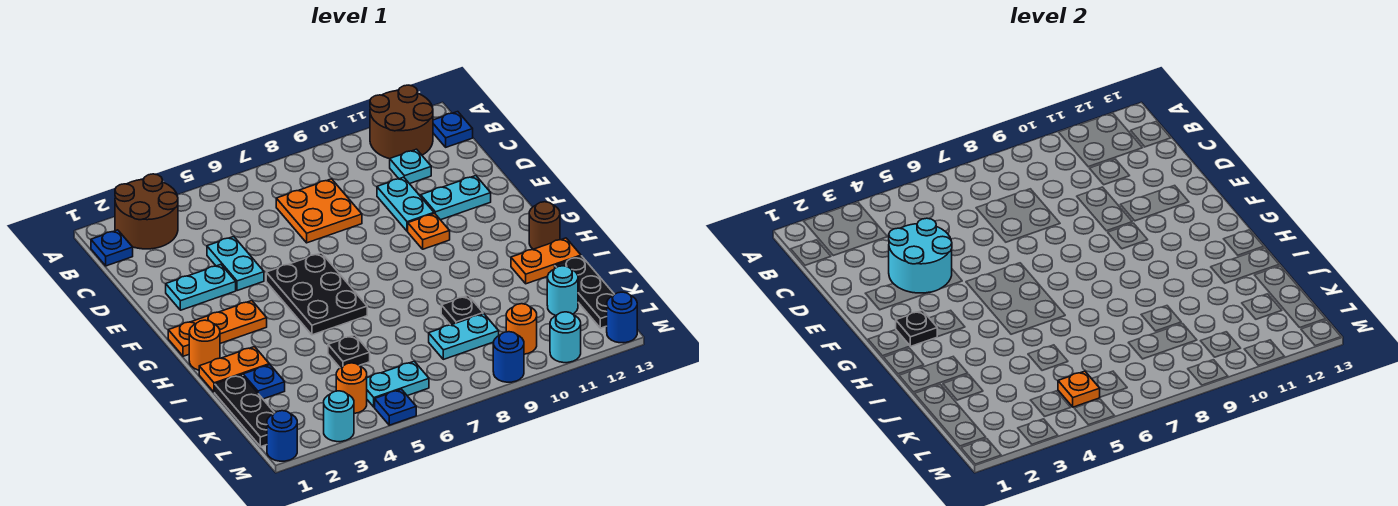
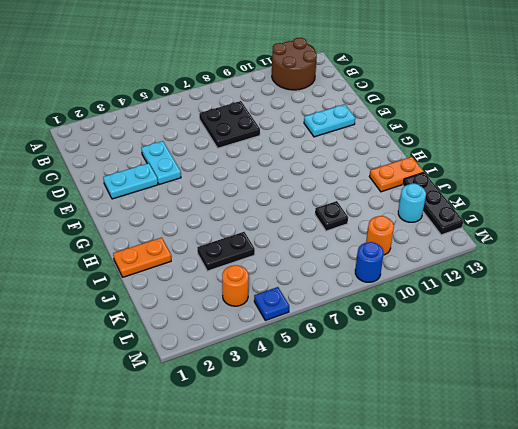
black 2x2 plate [199,101,260,148] -> orange 2x2 plate [276,179,362,243]
black 1x2 plate [197,232,255,271] -> black 1x1 plate [328,335,370,368]
none -> brown 2x2 round brick [115,174,178,249]
none -> blue 1x1 plate [91,230,133,266]
none -> blue 1x1 plate [433,112,473,147]
none -> cyan 1x1 plate [390,149,431,184]

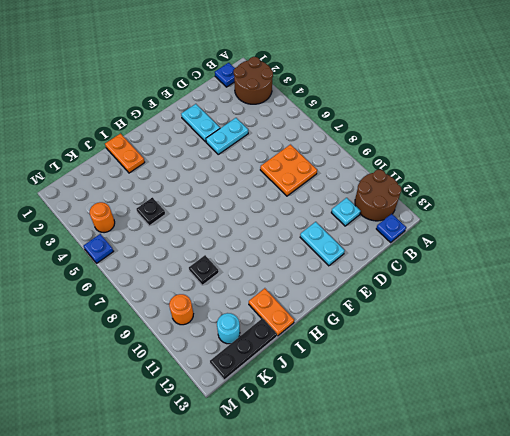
none -> cyan 1x2 plate [377,177,434,231]
none -> black 2x3 plate [266,253,367,335]
none -> orange 1x1 plate [408,213,450,249]
none -> orange 1x3 plate [168,301,267,356]

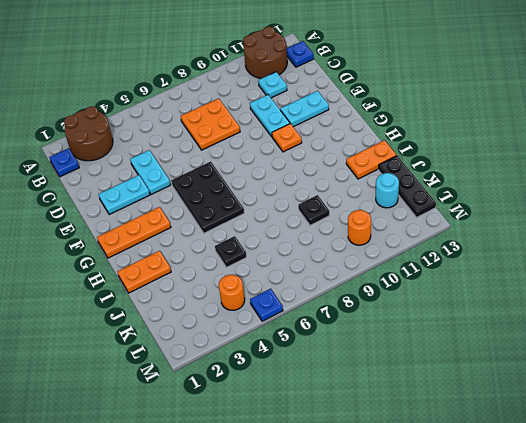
none -> orange 1x1 round brick [189,320,220,370]
none -> brown 1x1 round brick [529,202,560,249]
none -> black 1x3 plate [215,375,274,447]
none -> blue 1x1 plate [243,365,285,399]

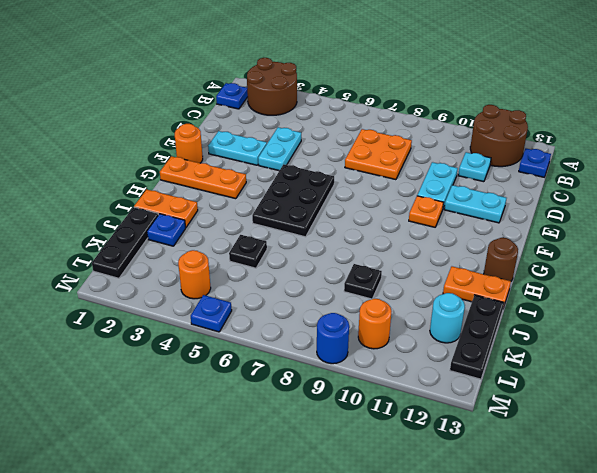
orange 1x1 round brick [175,124,203,163] -> orange 1x1 round brick moved to [189,320,220,370]
none -> cyan 1x2 plate [429,314,499,359]
none -> cyan 1x2 plate [367,361,429,407]
none -> blue 1x1 round brick [267,411,297,461]
none -> cyan 1x1 round brick [324,391,354,442]

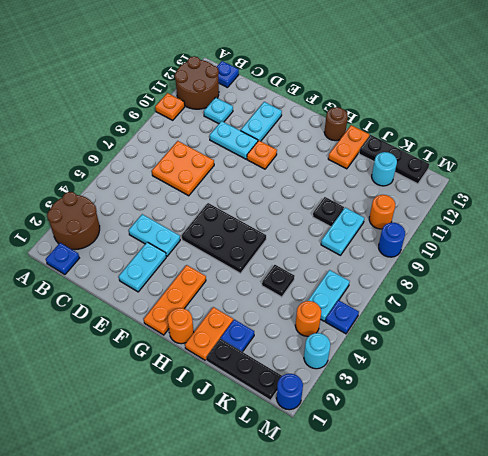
orange 1x1 plate [155,93,185,120] -> orange 1x1 plate moved to [1058,371,1100,407]
none -> cyan 1x1 round brick [550,312,581,363]
none -> blue 1x1 round brick [607,292,637,343]
none -> cyan 2x2 round brick [889,218,952,293]
none -> black 1x1 plate [896,311,937,346]

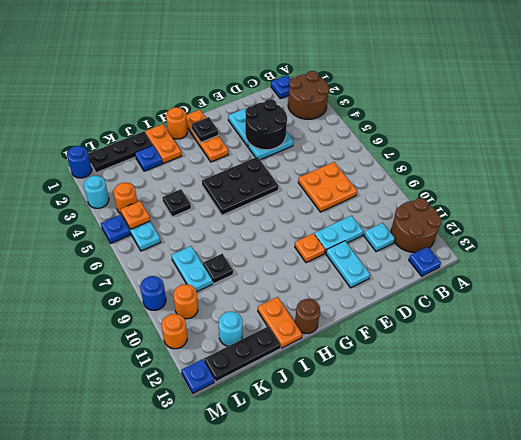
black 2x2 round brick [245,99,288,150] -> cyan 2x2 round brick [889,218,952,293]
orange 1x1 round brick [162,314,187,349] -> cyan 1x1 round brick [550,312,581,363]
blue 1x1 plate [181,359,214,393] -> blue 1x1 round brick [607,292,637,343]

